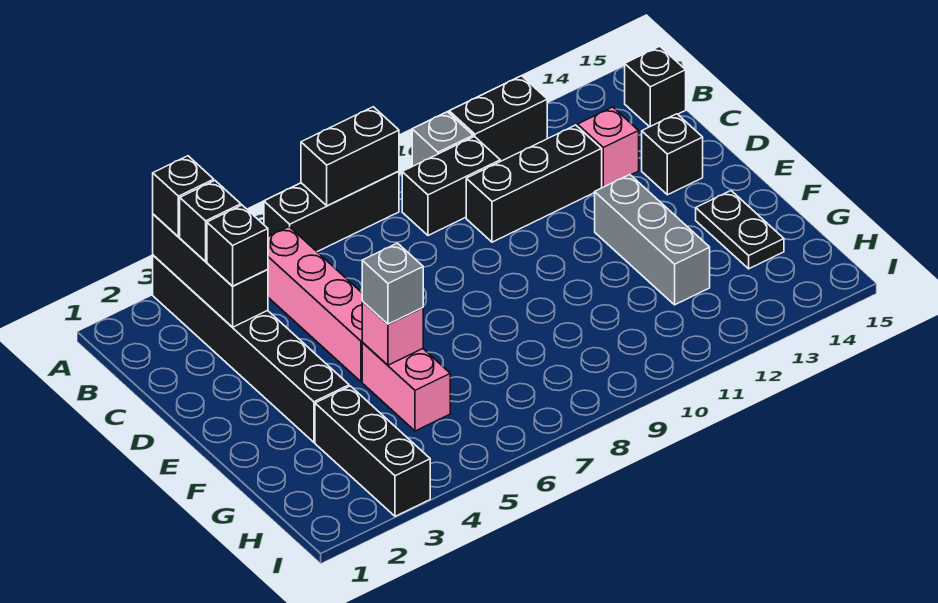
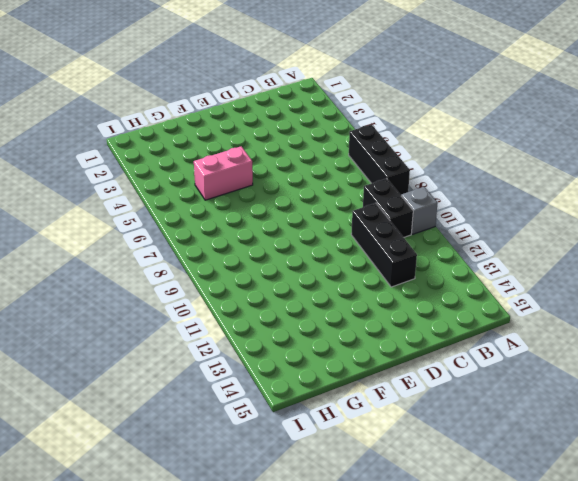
none -> black 1x6 brick [153,255,349,442]
none -> black 1x2 brick [449,76,547,161]
none -> pink 1x4 brick [268,227,362,382]

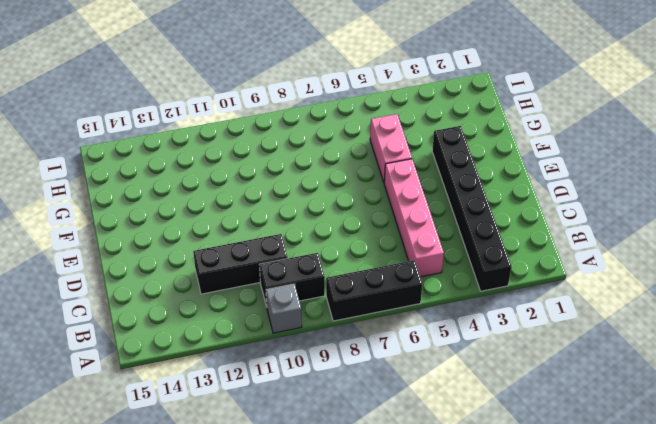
none -> black 1x2 brick [449,76,547,161]
none -> black 1x1 brick [625,46,686,127]
none -> pink 1x1 brick [578,107,639,188]

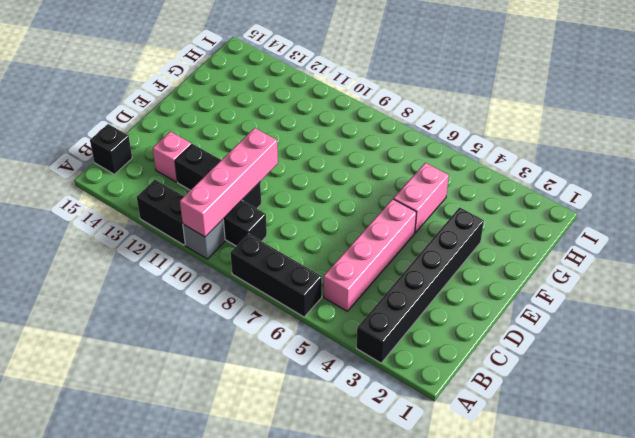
pink 1x4 brick [180,128,278,237] -> none
none -> black 1x1 brick [642,114,703,195]
none -> grey 1x3 brick [595,175,710,305]
none -> black 1x2 plate [696,191,784,269]

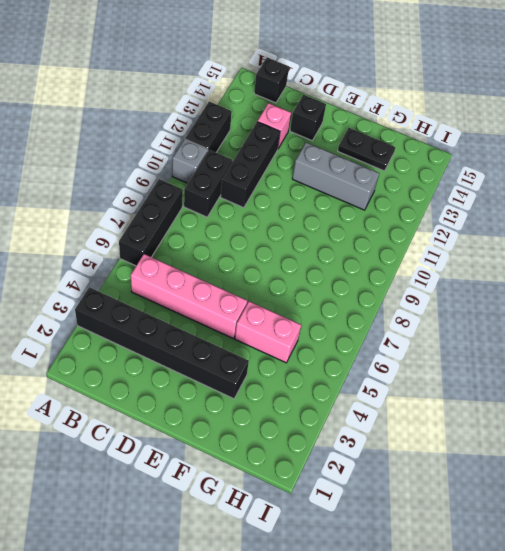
none -> black 1x3 brick [315,386,430,516]
none -> black 1x3 brick [153,214,268,327]
none -> black 1x2 brick [301,107,399,206]

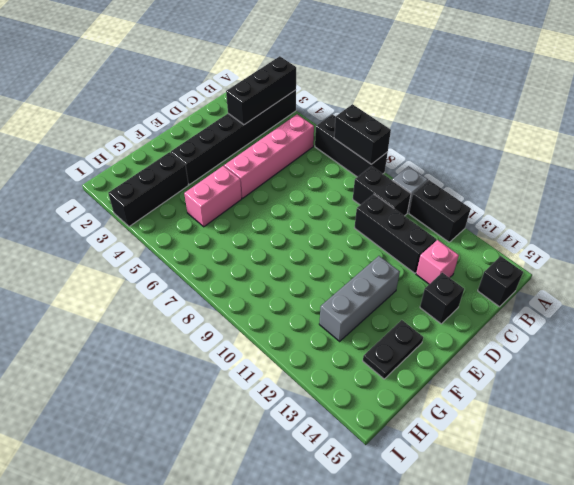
none -> pink 1x1 brick [362,301,423,365]
none -> black 1x1 brick [153,156,214,237]
none -> black 1x1 brick [180,181,241,262]

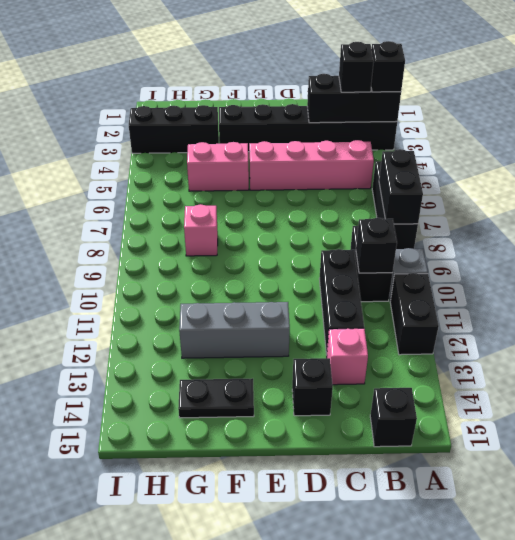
black 1x1 brick [356,218,397,273] -> black 1x1 brick moved to [207,205,268,286]
pink 1x1 brick [184,204,218,256] -> pink 1x1 brick moved to [362,301,423,365]
none -> grey 1x1 brick [362,243,423,324]

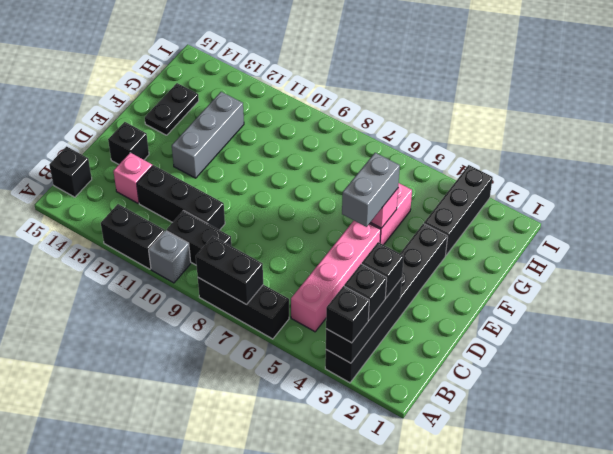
grey 1x2 brick [342,153,400,227] -> grey 1x1 brick [362,243,423,324]

